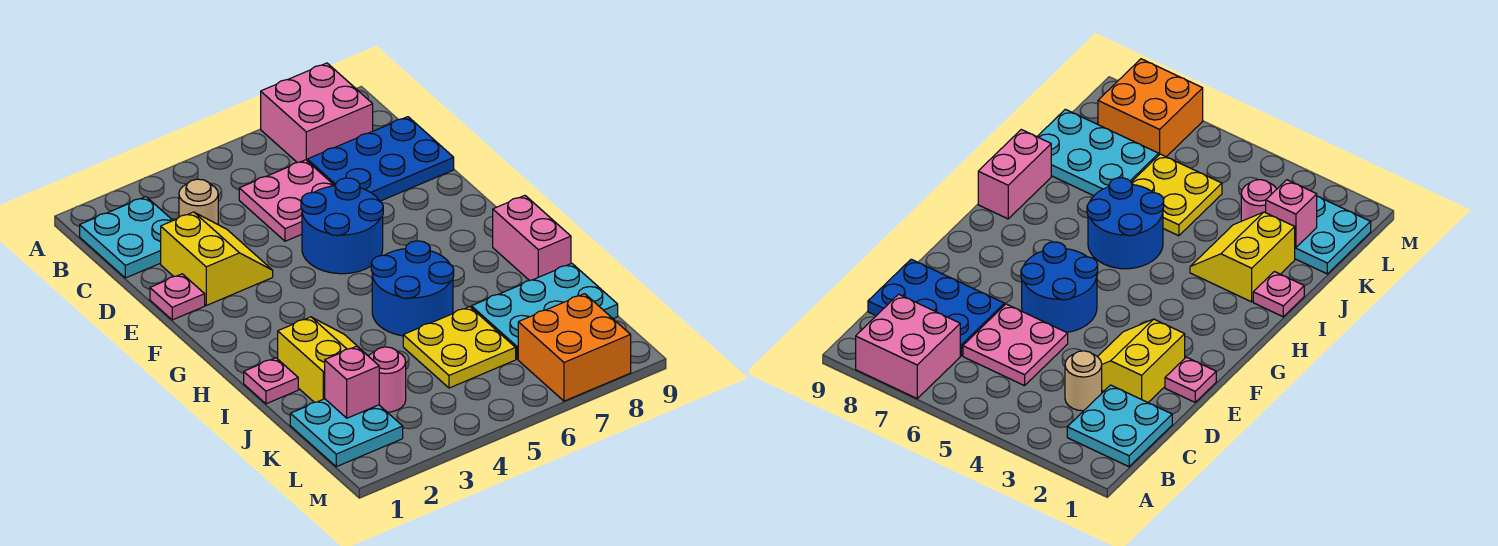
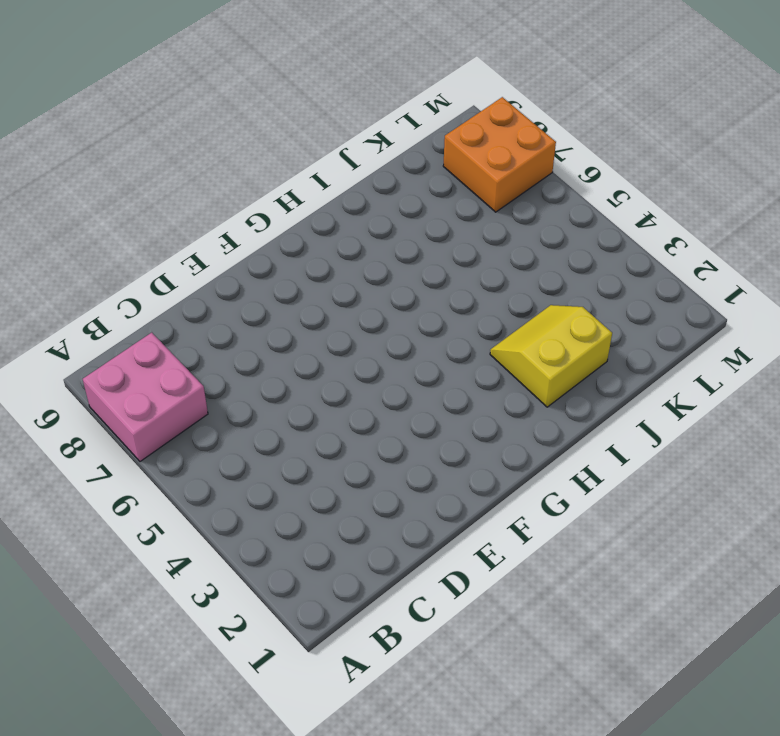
none -> cyan 2x2 plate [80,197,173,278]
none -> tan 1x1 round brick [179,179,218,224]
none -> pink 2x2 plate [239,160,335,241]

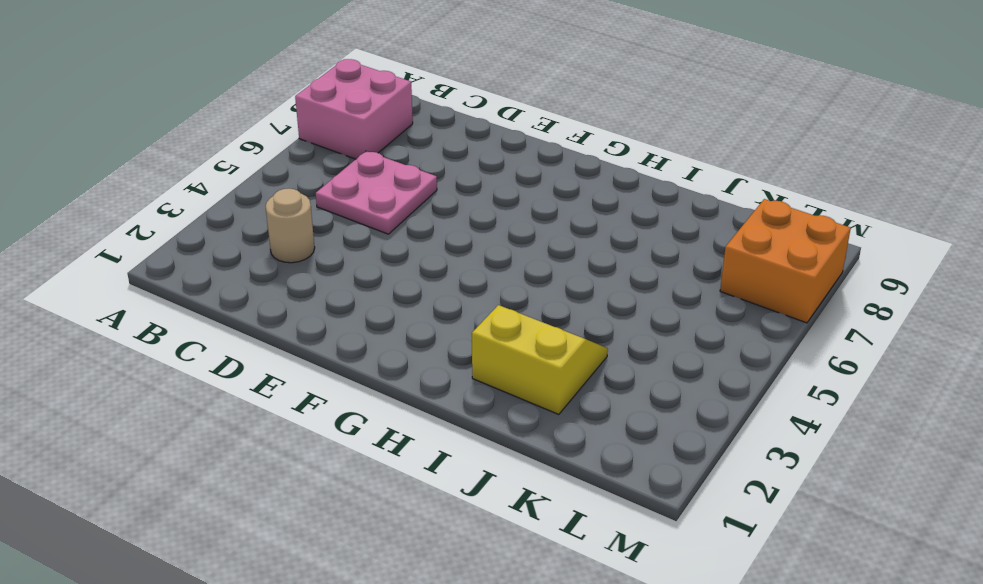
none -> cyan 2x2 plate [80,197,173,278]
none -> blue 2x3 plate [307,117,454,201]
none -> yellow 2x2 slope [161,212,273,305]

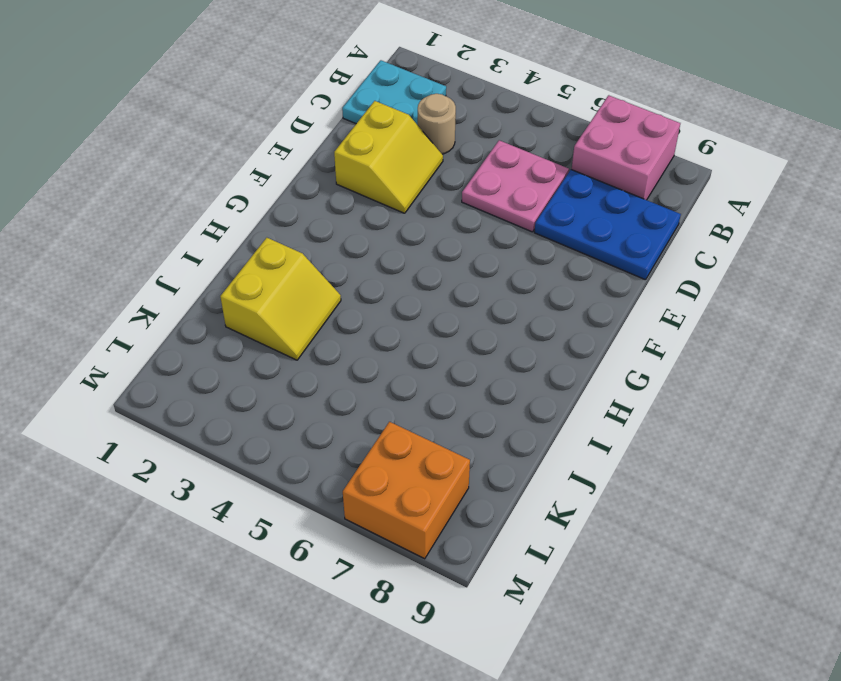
none -> pink 1x1 plate [150,274,205,320]
none -> blue 2x2 round brick [301,178,383,274]
none -> blue 2x2 round brick [371,241,454,336]

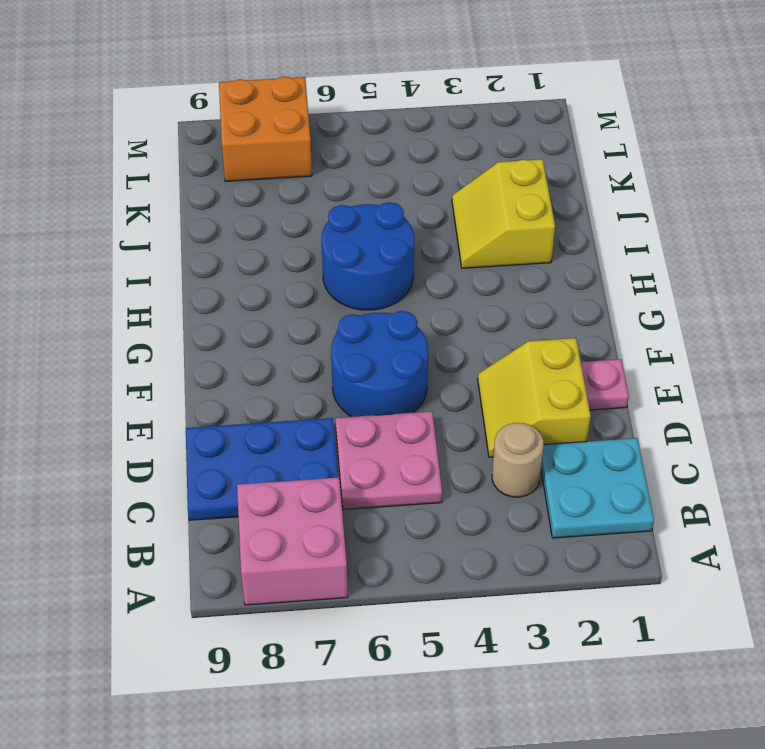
none -> pink 1x2 brick [493,196,571,281]
none -> pink 1x1 plate [244,358,298,404]
none -> yellow 2x2 plate [403,307,516,388]

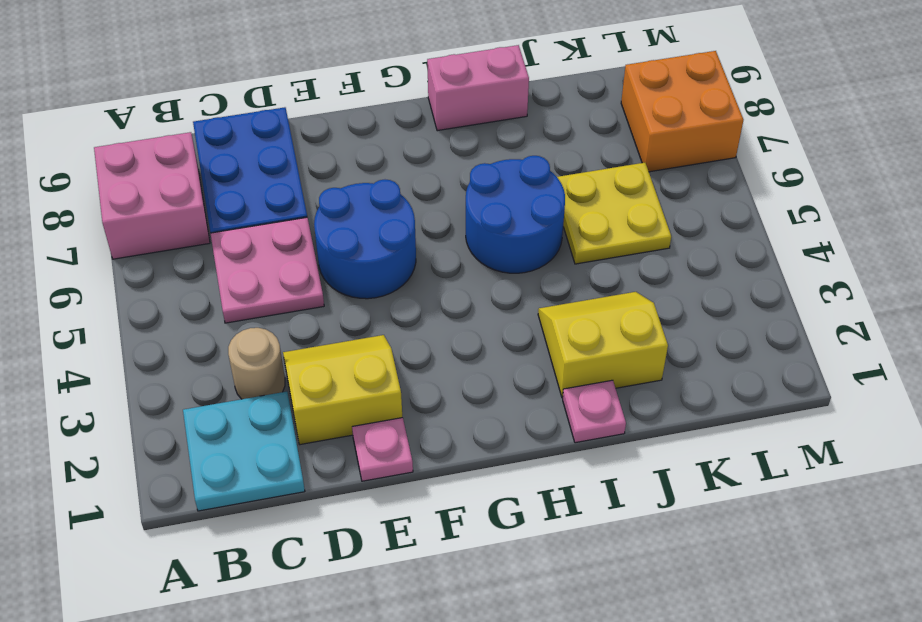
none -> cyan 2x3 plate [471,263,618,359]
none -> cyan 2x2 plate [290,399,403,467]
none -> pink 1x1 round brick [369,347,406,412]

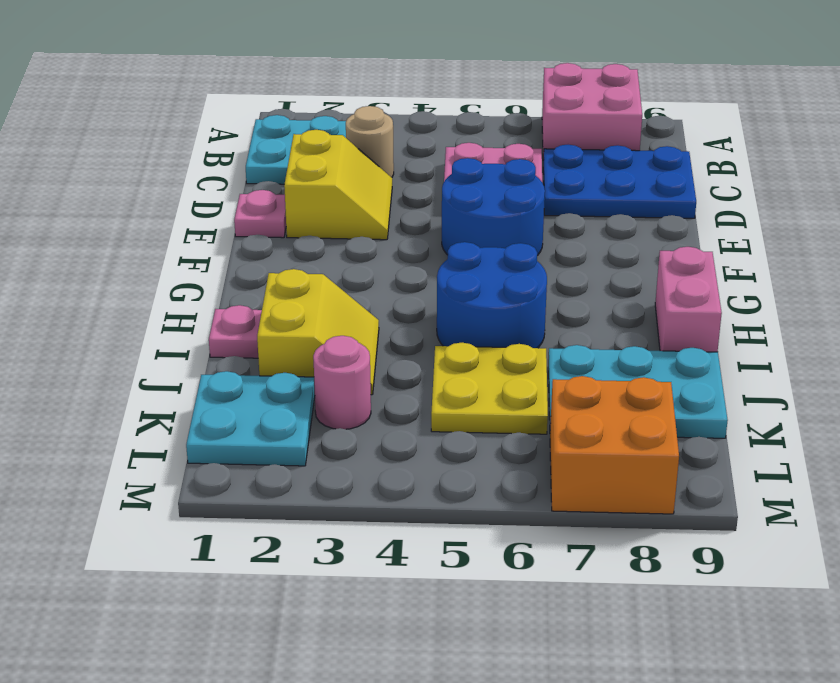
none -> pink 1x1 brick [325,346,379,418]

